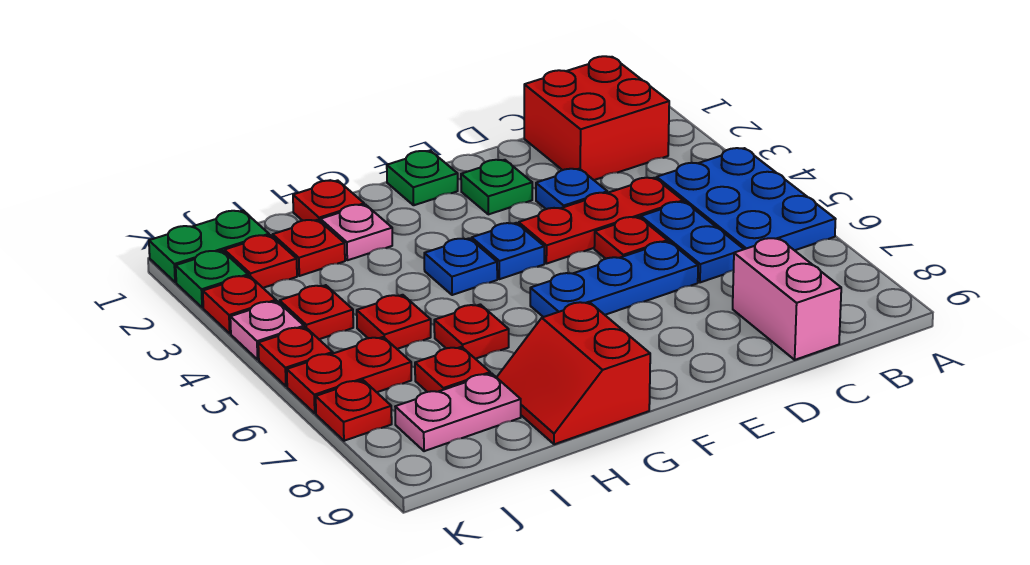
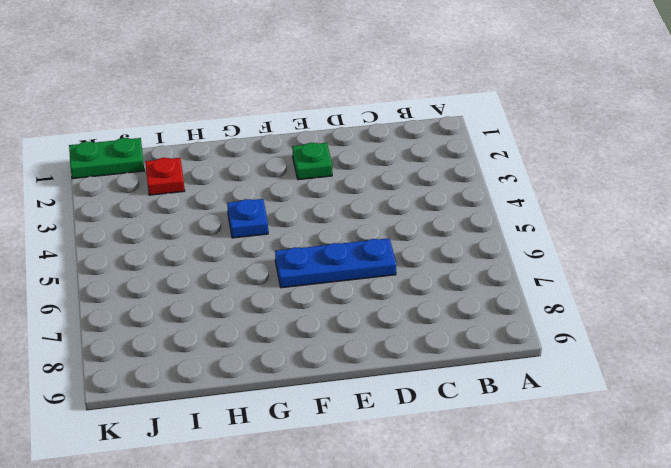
none -> blue 2x3 plate [657,148,836,250]
none -> red 2x2 brick [524,56,669,180]
none -> red 1x3 plate [519,178,683,264]

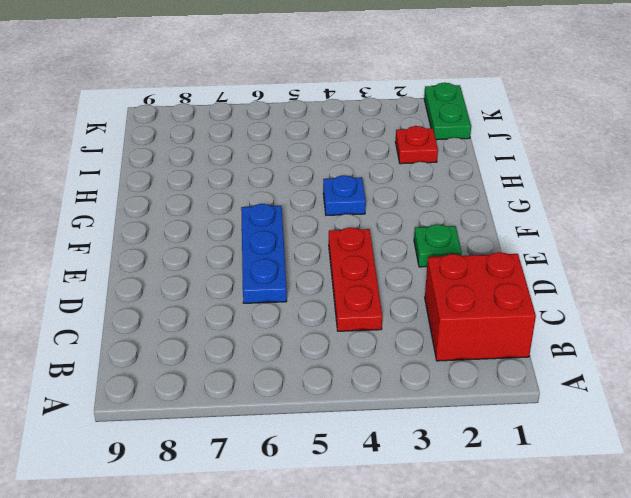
none -> blue 2x3 plate [657,148,836,250]
none -> blue 1x2 plate [641,202,744,282]
none -> pink 1x2 brick [733,238,841,360]

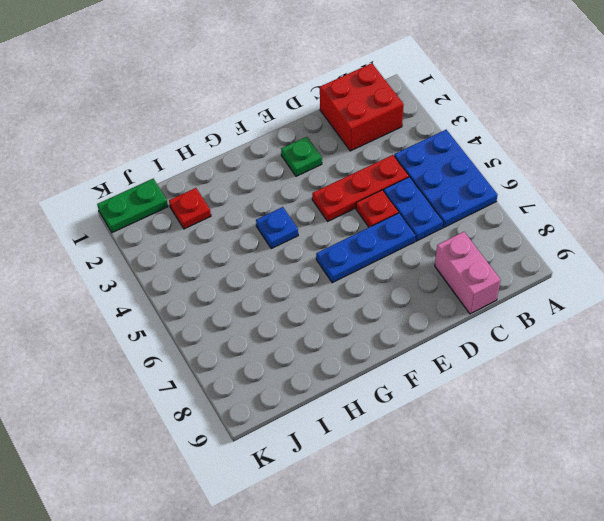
none -> blue 1x1 plate [536,169,607,209]
none -> green 1x1 plate [387,151,458,205]
none -> blue 1x1 plate [472,223,544,279]

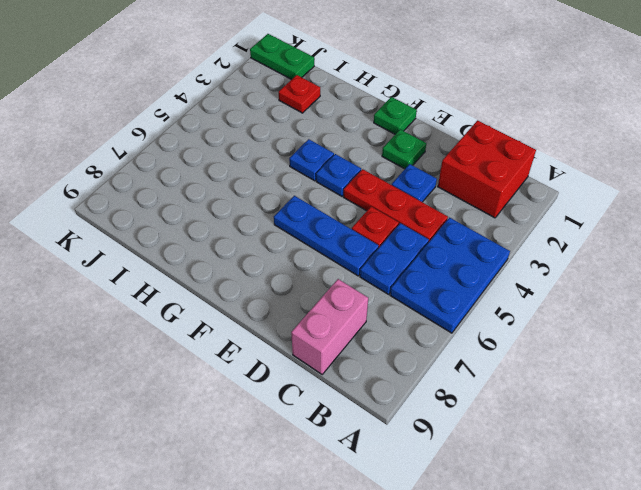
none -> red 2x2 slope [496,302,650,444]
none -> red 1x1 plate [293,180,364,221]
none -> pink 1x1 plate [320,205,392,260]

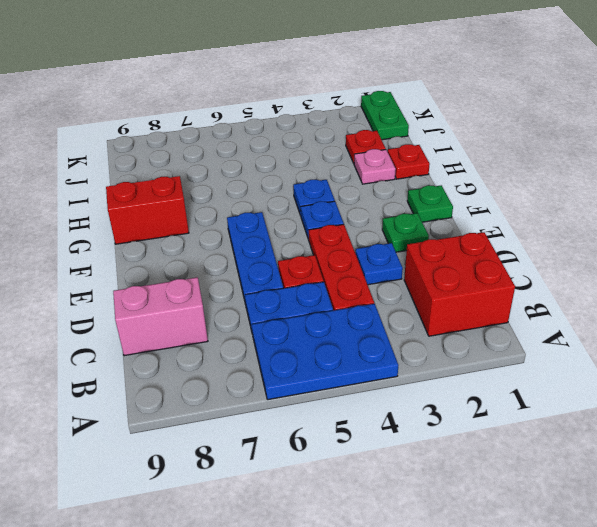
none -> red 1x1 plate [434,304,509,359]
none -> red 1x1 plate [357,295,431,349]
none -> red 1x1 plate [415,347,490,392]

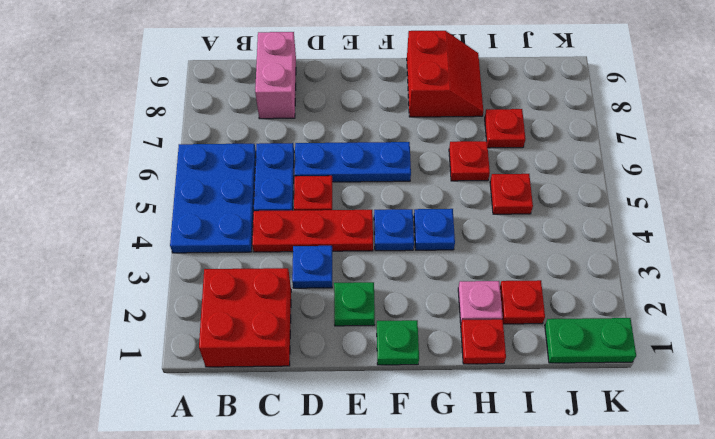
none -> pink 1x2 plate [395,373,521,451]
none -> red 1x1 plate [224,235,297,288]
none -> red 1x1 plate [280,285,353,339]

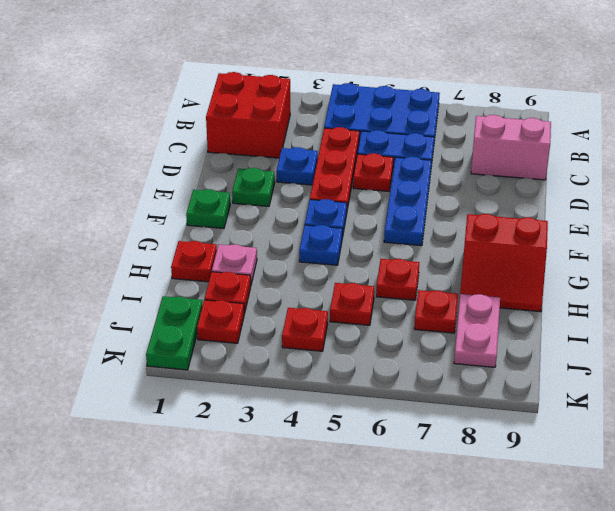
none -> red 1x2 plate [287,337,411,413]
none -> green 1x1 plate [176,251,248,308]
none -> red 1x1 plate [203,276,276,333]

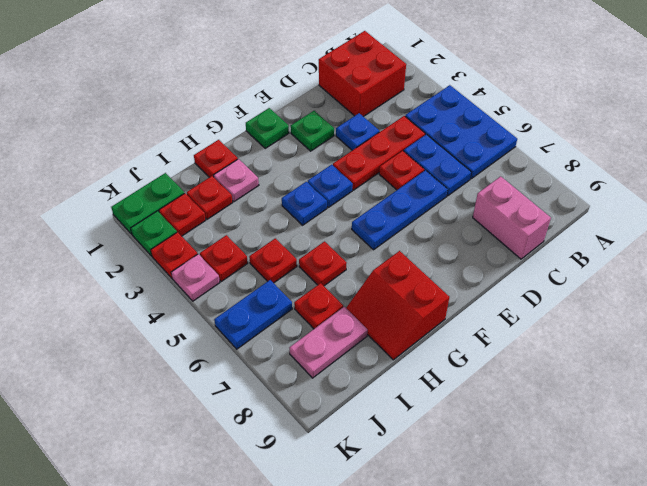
blue 1x2 plate [214,280,292,349] -> red 1x2 plate [287,337,411,413]
none -> red 1x1 plate [258,327,333,386]
none -> red 1x1 plate [316,380,392,441]

